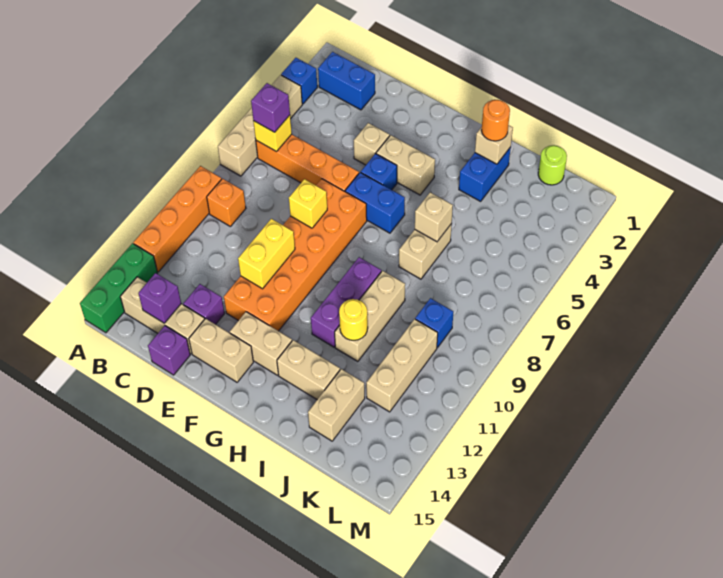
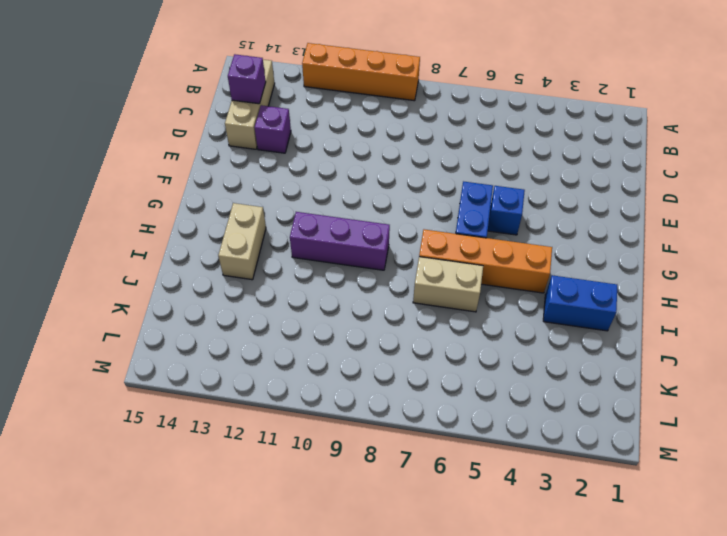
orange 1x4 brick [419,229,552,293] -> orange 1x4 brick turned to [256,134,359,191]
none -> blue 1x1 brick [281,58,317,104]
none -> tan 1x4 brick [218,75,302,176]
none -> green 1x3 brick [80,243,157,333]
none -> blue 1x2 brick [318,52,375,110]

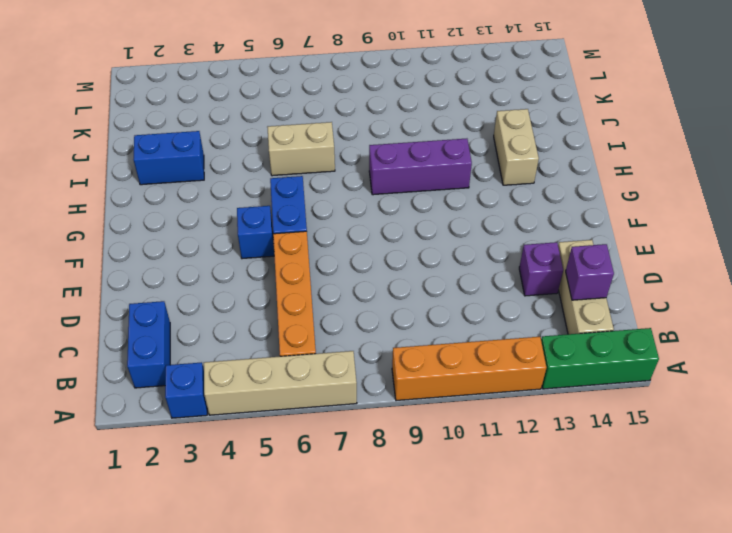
none -> orange 1x1 brick [207,179,246,226]
none -> purple 1x1 brick [148,326,190,375]
none -> tan 1x1 brick [354,123,390,165]
none -> orange 2x6 brick [224,179,367,331]

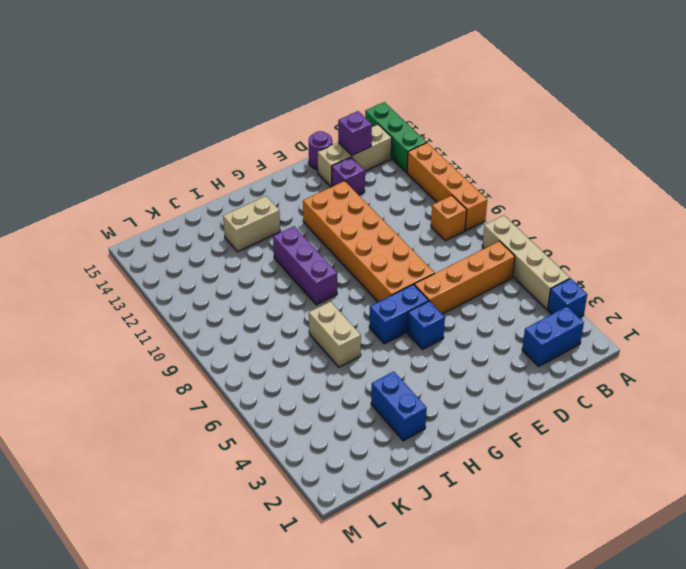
purple 1x1 round brick [309,131,332,169] -> purple 1x1 brick [148,326,190,375]
none -> tan 1x1 brick [354,123,390,165]
none -> tan 1x2 brick [189,318,253,382]
none -> tan 1x2 brick [376,135,435,195]
none -> tan 1x2 brick [230,312,292,375]

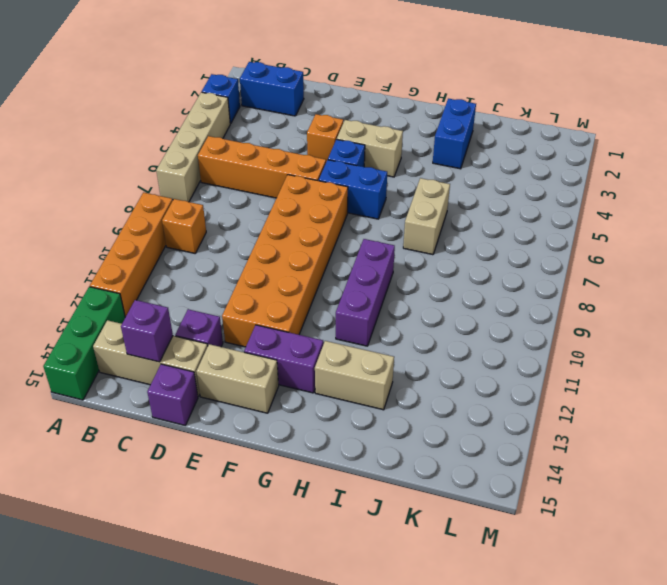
orange 1x1 brick [307,114,343,162] -> tan 1x1 brick [354,123,390,165]
purple 1x2 brick [244,325,323,393] -> tan 1x2 brick [230,312,292,375]
none -> tan 1x3 brick [335,271,405,361]
none -> tan 1x2 brick [308,369,365,441]
none -> lime 1x1 round brick [538,145,567,185]
none -> blue 1x1 brick [415,298,453,348]

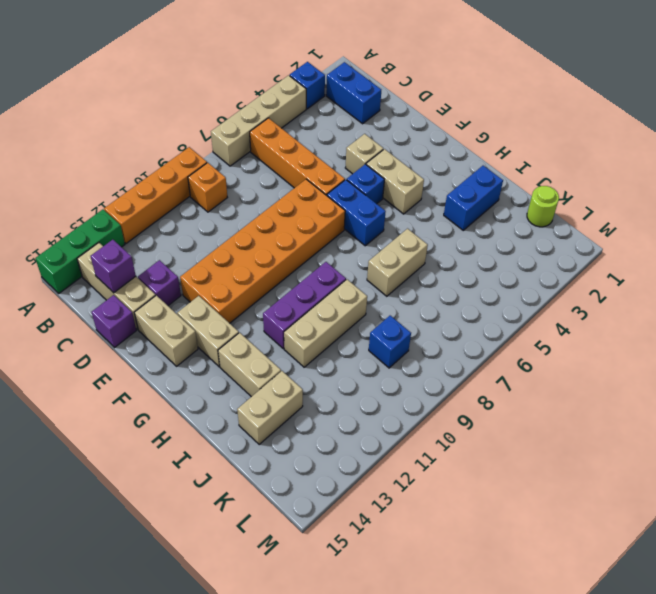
none -> tan 1x3 brick [366,319,438,412]
none -> yellow 1x1 brick [253,115,292,152]
none -> yellow 1x1 brick [289,179,327,228]
none -> yellow 1x2 brick [238,219,295,289]

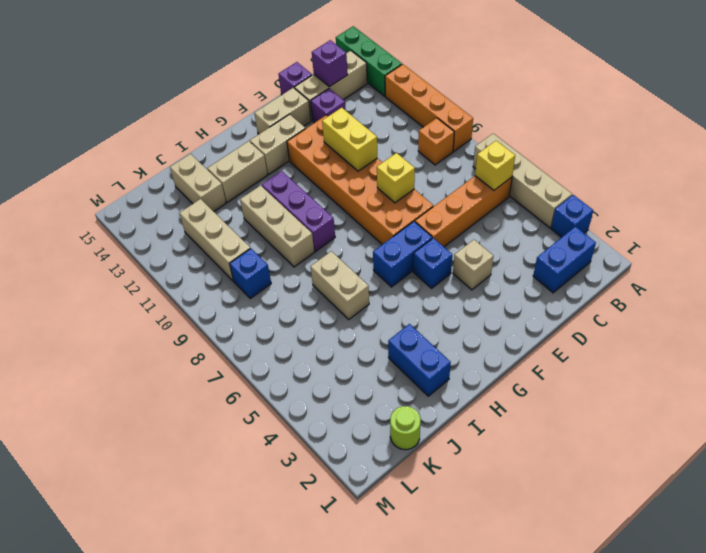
none -> tan 1x2 brick [376,135,435,195]
none -> tan 1x1 brick [475,125,513,164]
none -> tan 1x1 brick [415,192,453,242]
none -> yellow 1x1 round brick [339,299,368,340]

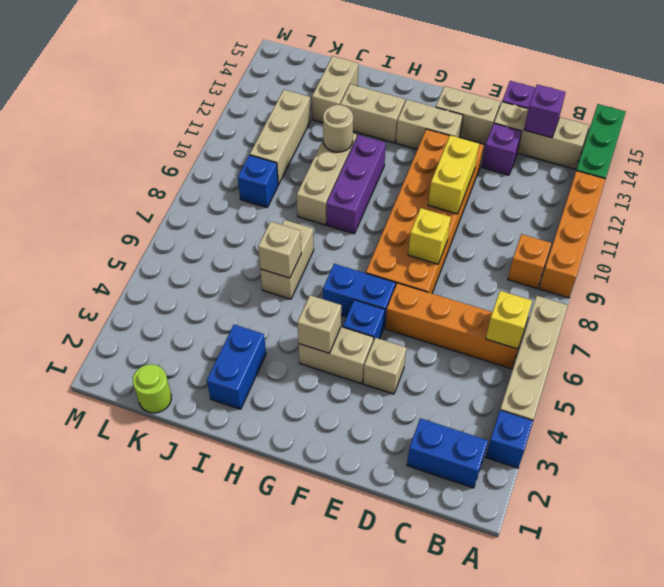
tan 1x1 brick [297,295,341,353] -> tan 1x1 brick moved to [475,125,513,164]
tan 1x1 round brick [323,105,353,152] -> yellow 1x1 round brick [339,299,368,340]
none -> purple 1x1 brick [251,83,290,132]
none -> orange 1x1 round brick [481,100,510,141]

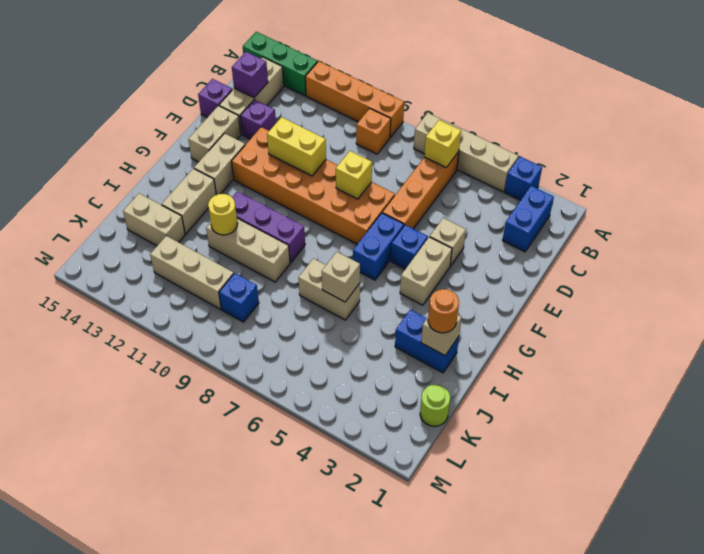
none -> purple 1x1 brick [251,83,290,132]

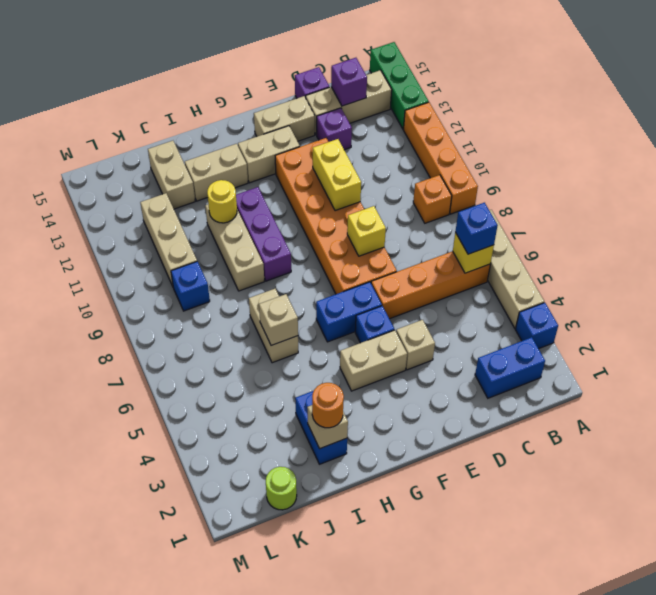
blue 1x1 brick [455,203,498,254] -> purple 1x1 brick [251,83,290,132]

